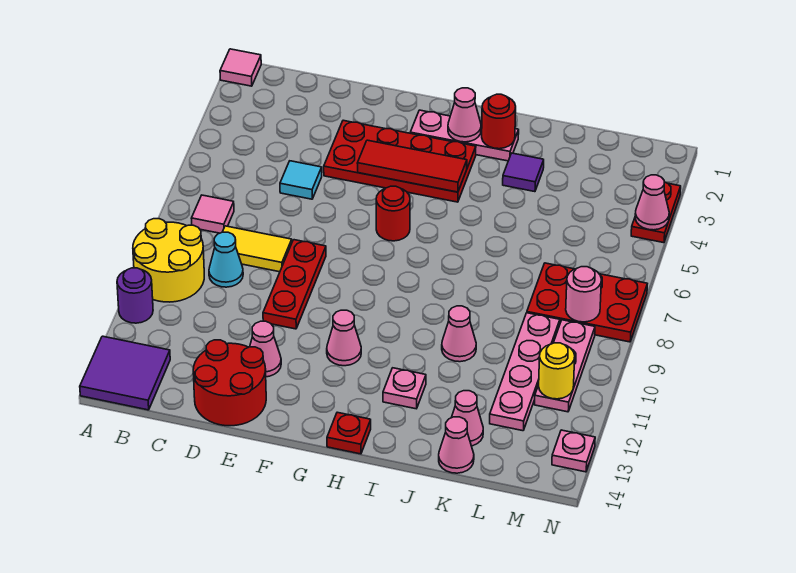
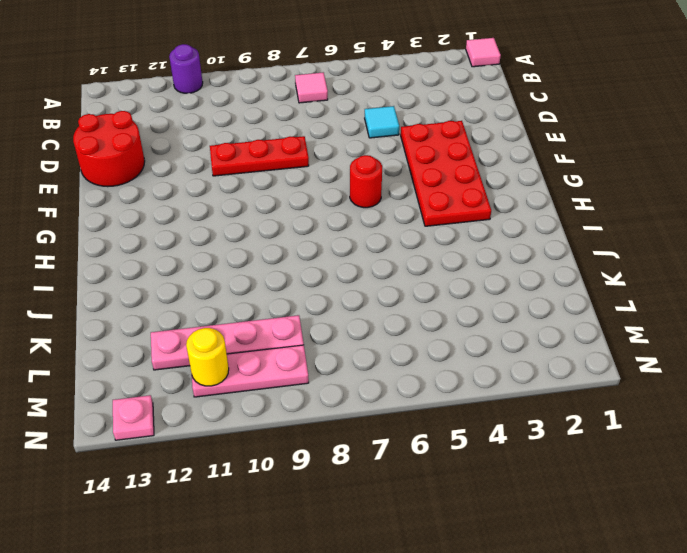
none -> yellow 2x2 round brick [133,219,204,302]
none -> purple 2x2 tile [80,336,170,410]
none -> yellow 1x2 tile [223,226,292,272]
none -> cyan 1x1 cone [209,232,243,287]

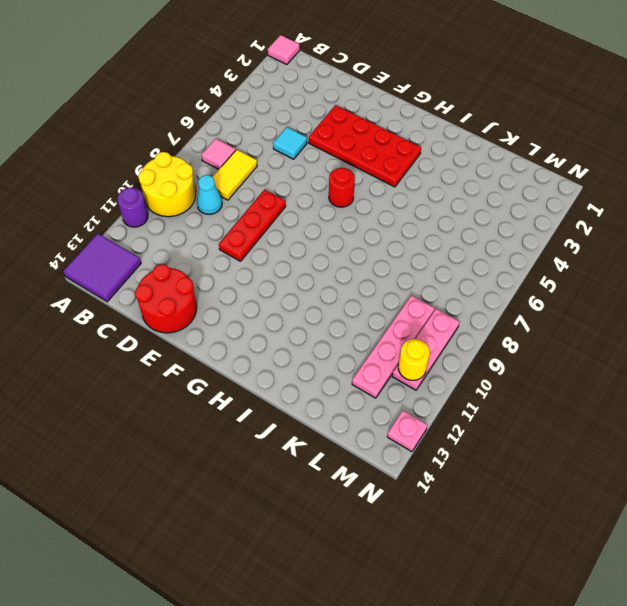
yellow 1x2 tile [213,150,257,200] -> yellow 1x2 tile turned to [223,226,292,272]
none -> pink 1x1 cone [250,321,281,377]
none -> pink 1x3 plate [410,110,519,161]
none -> pink 1x1 cone [327,310,361,366]
none -> red 1x1 plate [327,412,371,454]

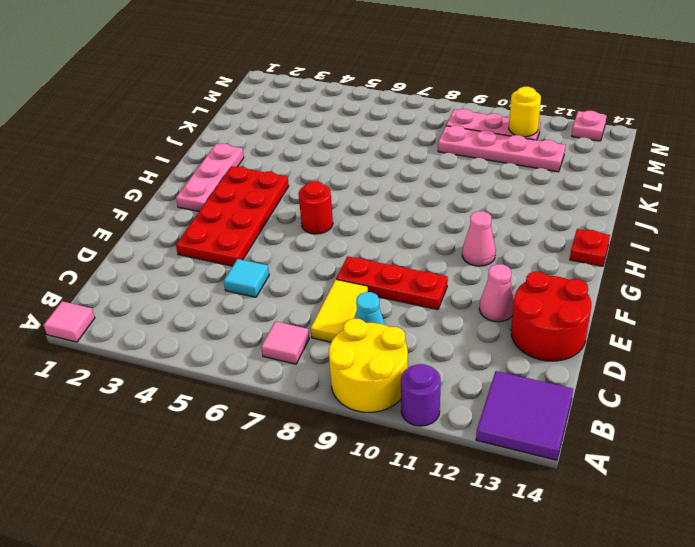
none -> pink 1x1 plate [383,368,426,409]
none -> purple 1x1 tile [503,153,544,192]
none -> pink 1x1 cone [442,306,476,362]
none -> pink 1x1 cone [451,391,483,446]

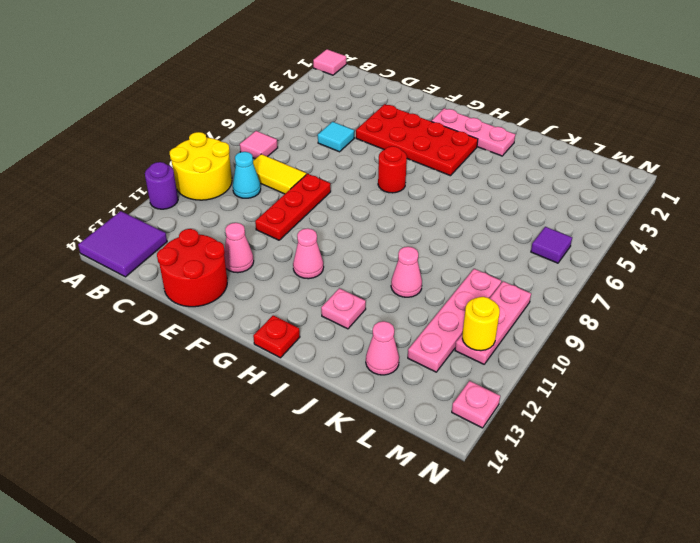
purple 1x1 tile [531,227,572,263] -> purple 1x1 tile moved to [503,153,544,192]
none -> pink 1x1 cone [439,417,474,473]
none -> red 2x3 plate [527,263,647,342]
none -> red 1x2 plate [631,182,681,243]
none -> red 1x3 tile [357,140,467,192]

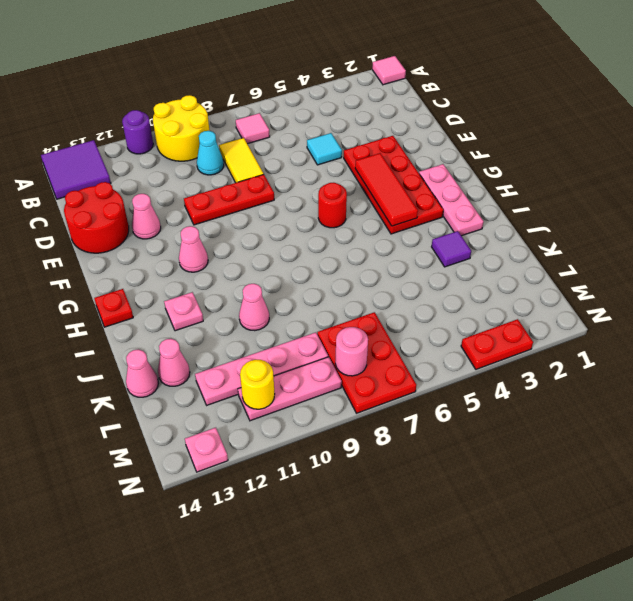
none -> pink 1x1 cone [448,88,481,142]
none -> red 1x1 round brick [482,94,516,149]
none -> pink 1x1 cone [635,175,669,230]

